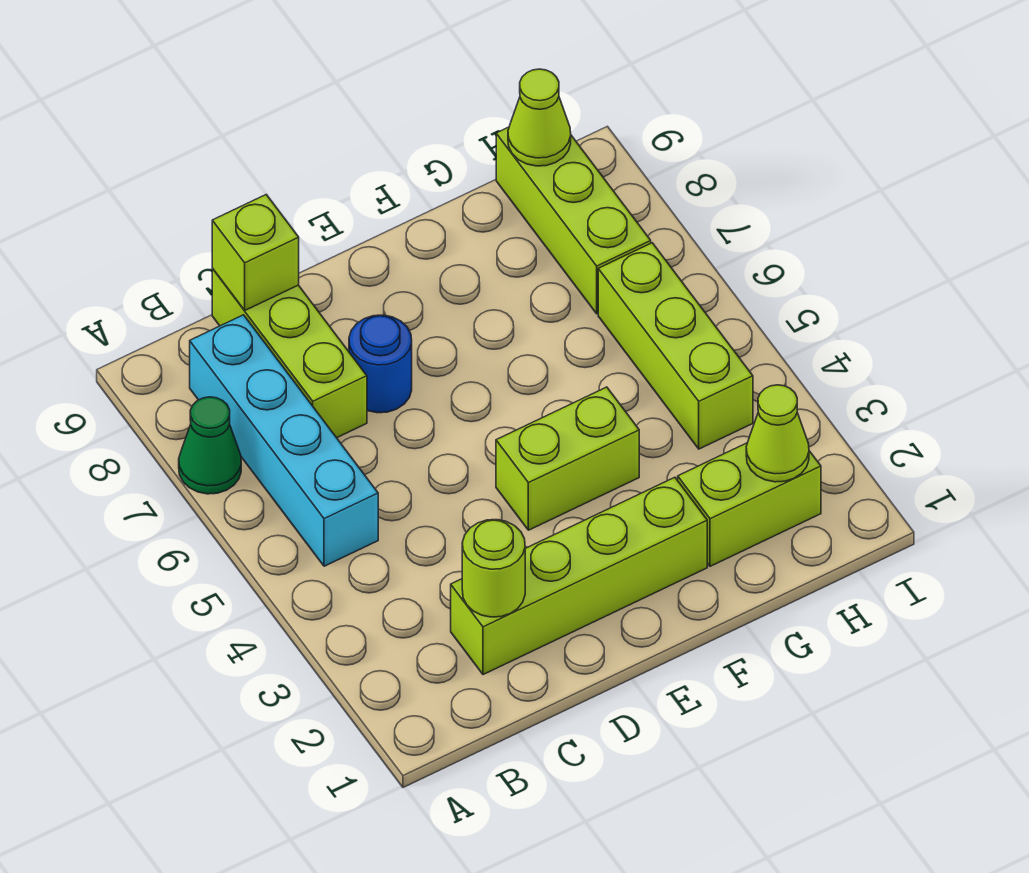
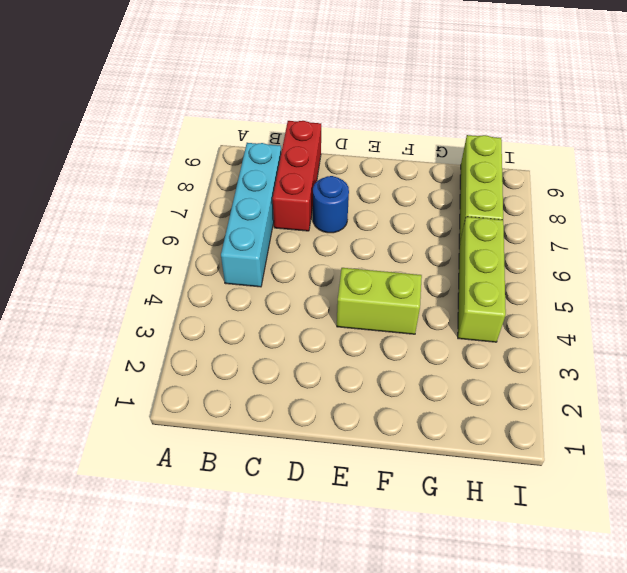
red 1x3 brick [273,121,321,231] -> lime 1x3 brick [212,269,367,438]
none -> green 1x1 cone [179,397,241,494]
none -> lime 1x4 brick [451,477,707,675]
none -> lime 1x2 brick [678,443,821,566]

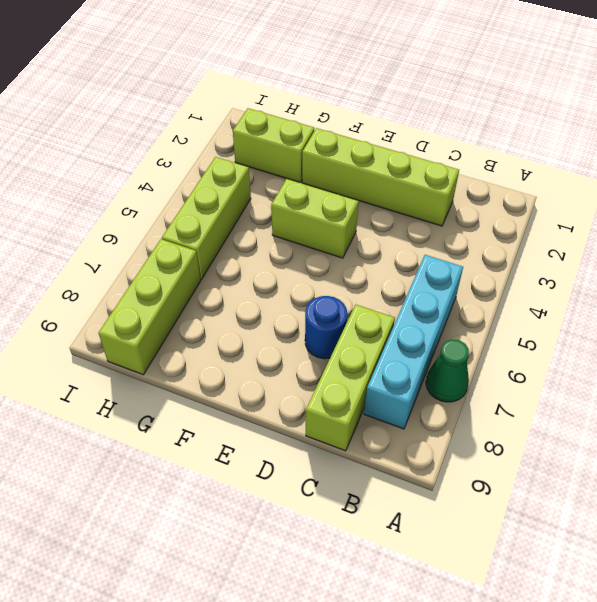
none -> lime 1x1 round brick [462,520,525,617]
none -> lime 1x1 brick [212,195,299,310]
none -> lime 1x1 cone [746,385,809,482]

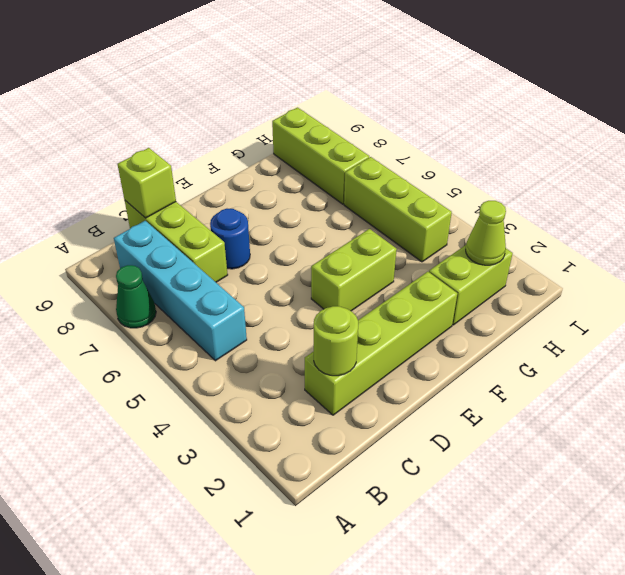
none -> lime 1x1 cone [508,69,571,166]

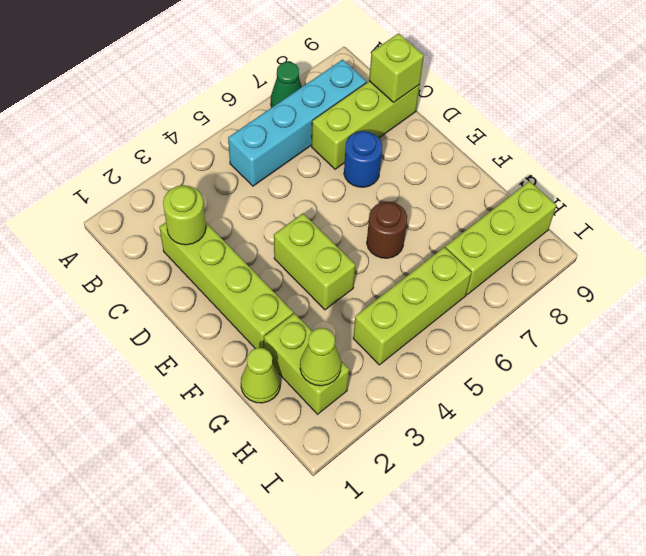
brown 1x1 round brick [367,202,407,258] -> none
lime 1x1 cone [241,348,280,403] -> lime 1x1 cone moved to [508,69,571,166]

